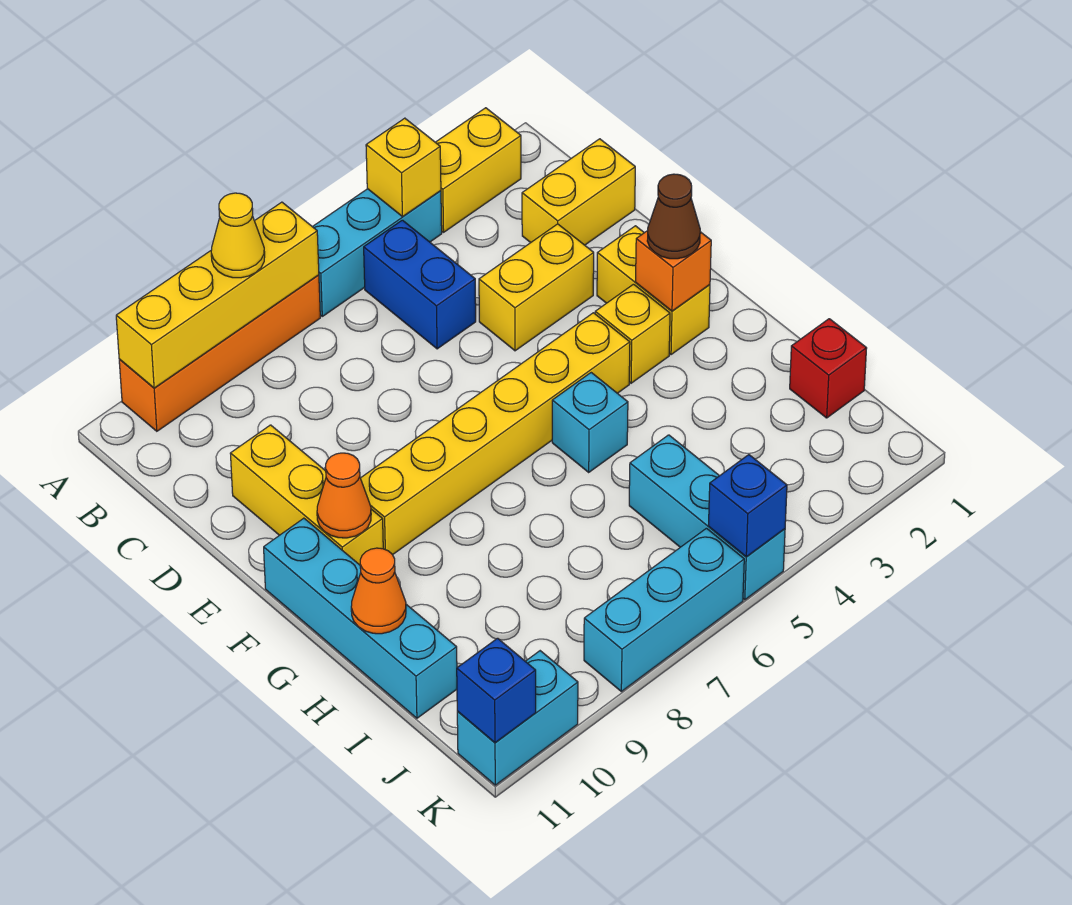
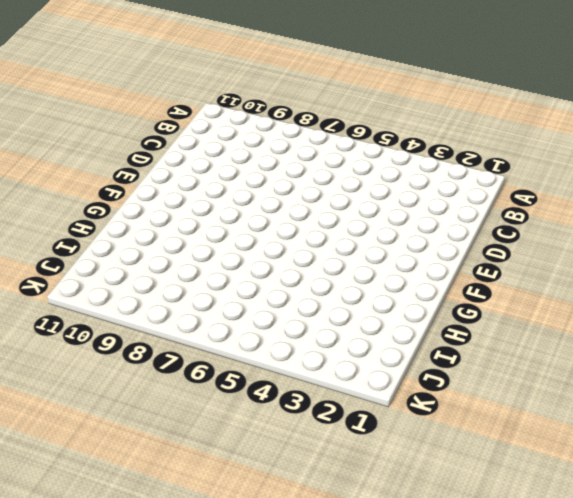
none -> yellow 1x2 brick [435,108,521,232]
none -> cyan 1x3 brick [313,189,442,316]
none -> orange 1x4 brick [119,275,320,431]

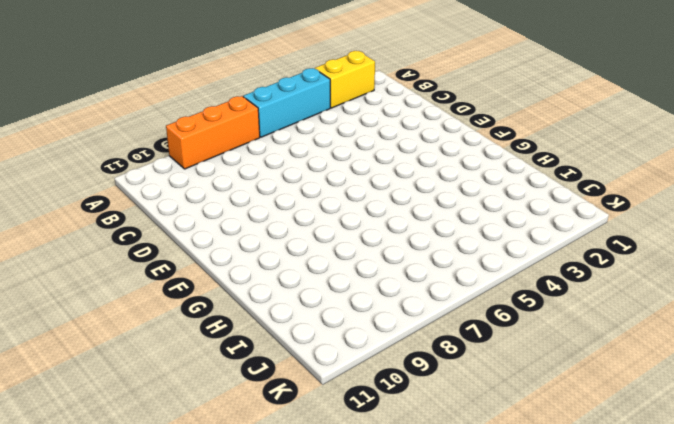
orange 1x3 brick [166,96,260,169] -> orange 1x4 brick [119,275,320,431]
none -> blue 1x2 brick [364,220,476,349]
none -> yellow 1x2 brick [522,139,635,245]
none -> yellow 1x2 brick [479,224,594,351]

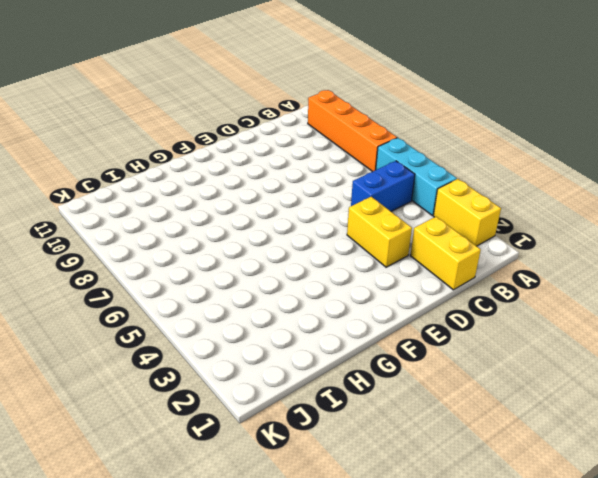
none -> yellow 1x3 brick [230,425,383,565]
none -> yellow 1x2 brick [597,226,710,355]
none -> yellow 1x1 brick [595,284,670,383]

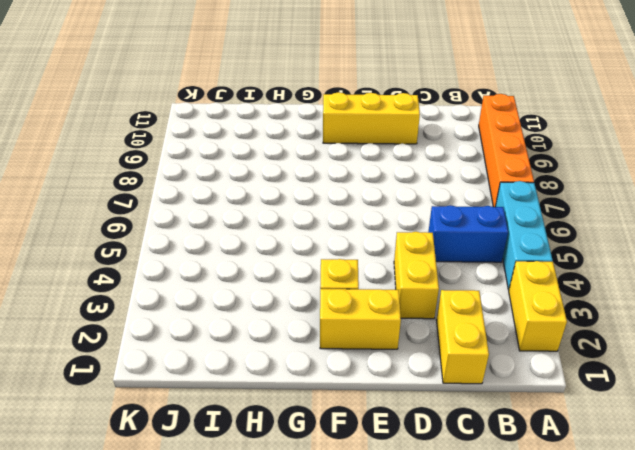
none -> yellow 1x6 brick [361,313,630,555]
none -> cyan 1x4 brick [264,518,457,718]
none -> cyan 1x1 brick [552,373,628,472]

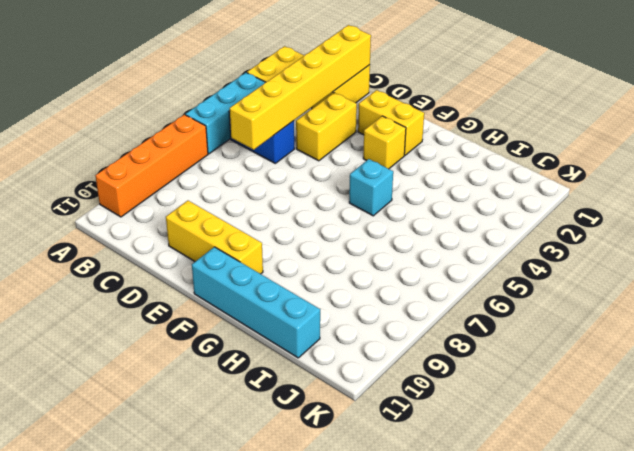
yellow 1x6 brick [230,25,371,150] -> yellow 1x6 brick moved to [361,313,630,555]
none -> red 1x1 brick [790,319,867,418]
none -> cyan 1x3 brick [629,435,785,600]
none -> cyan 1x3 brick [584,528,744,691]

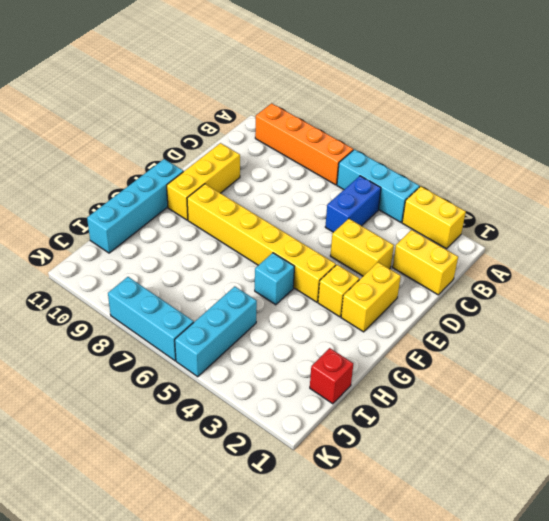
none -> cyan 1x2 brick [457,651,578,785]
none -> yellow 1x1 brick [366,118,441,217]
none -> yellow 1x4 brick [116,202,319,388]

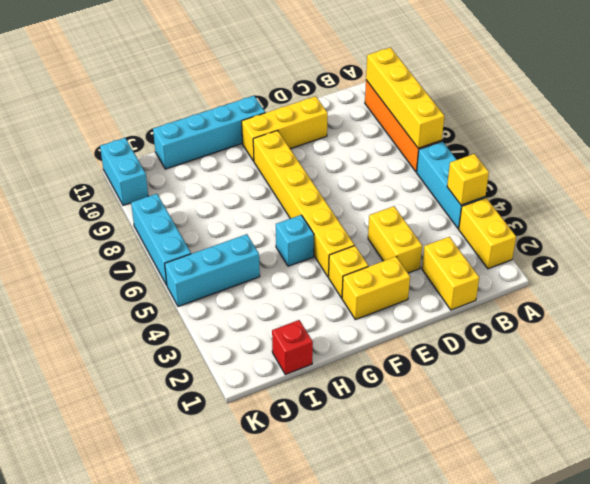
none -> blue 1x2 brick [364,220,476,349]
none -> orange 1x1 brick [636,231,711,311]
none -> orange 1x1 cone [317,453,371,538]

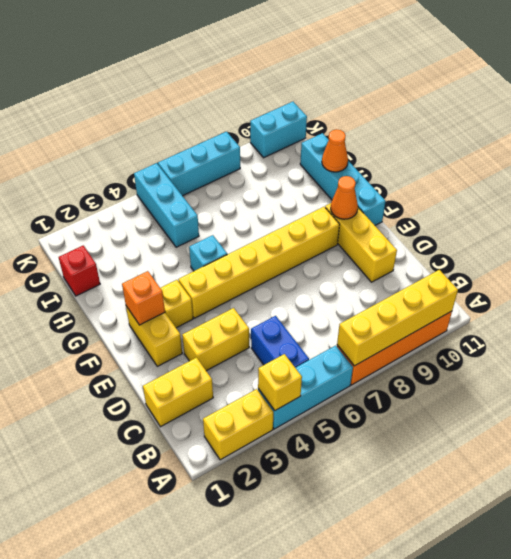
none -> blue 1x1 brick [709,455,787,557]
none -> blue 1x1 brick [457,638,536,743]
none -> yellow 1x1 cone [211,193,265,278]

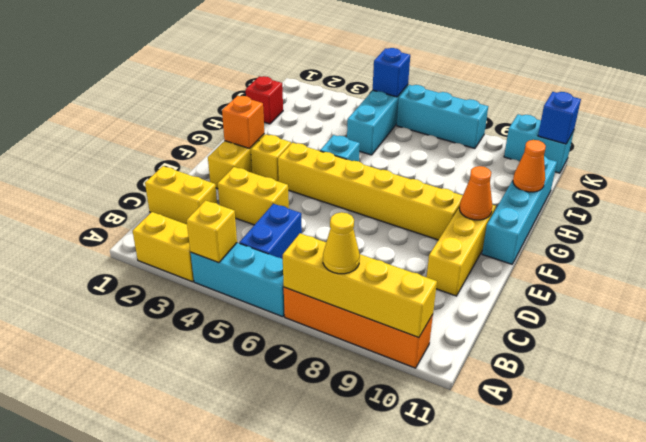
none -> brown 1x1 cone [647,174,700,259]

